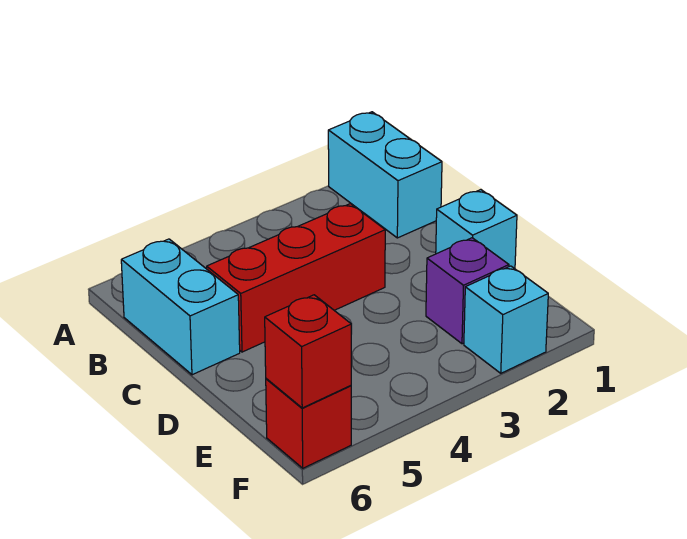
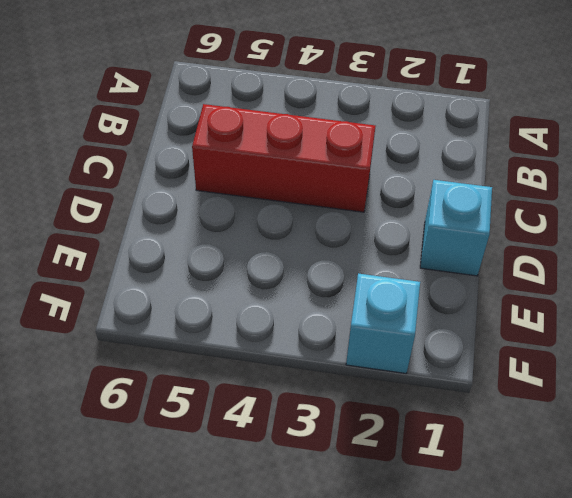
none -> cyan 1x2 brick [328,112,442,238]
none -> cyan 1x2 brick [121,239,240,375]

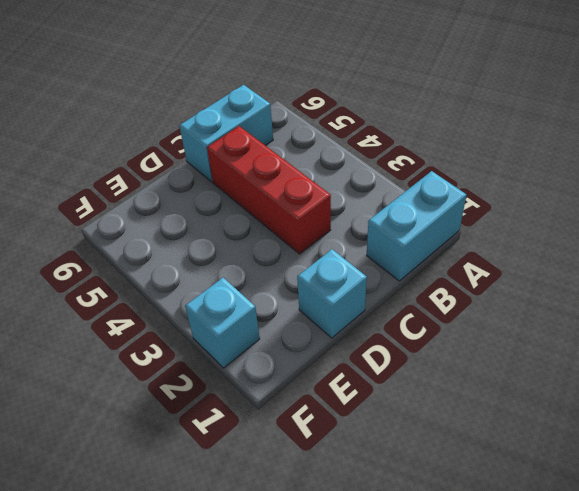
none -> purple 1x1 brick [426,238,509,344]
none -> red 1x1 brick [266,379,351,468]

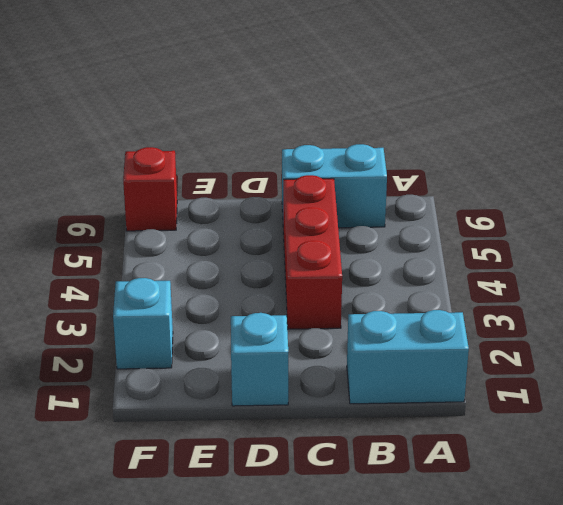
none -> purple 1x1 brick [426,238,509,344]
none -> red 1x1 brick [265,295,351,408]

